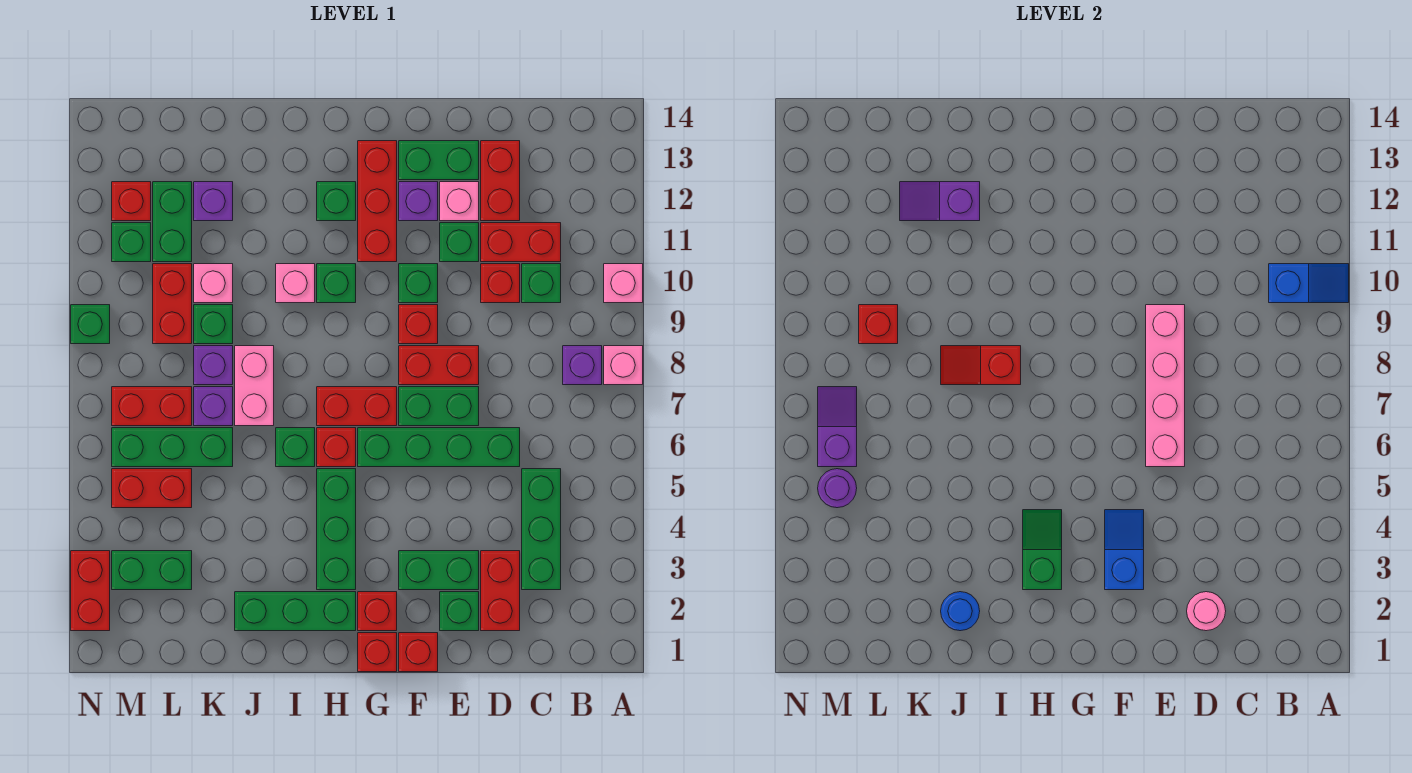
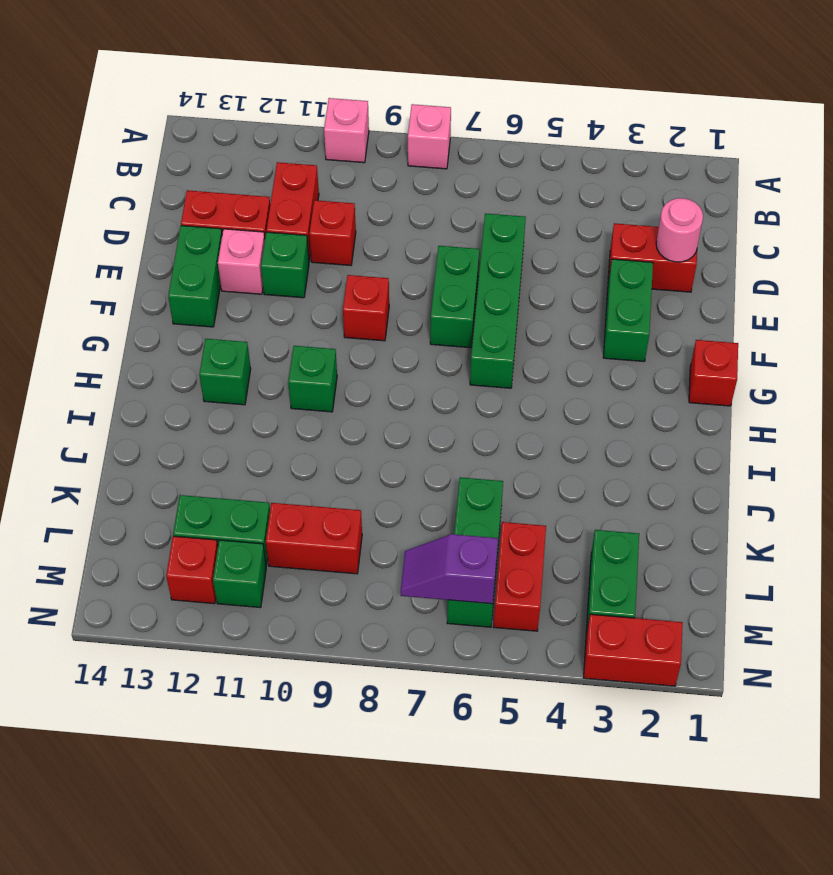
none -> purple 1x1 brick [563,346,602,385]
none -> green 1x3 brick [522,469,561,590]
none -> green 1x1 brick [522,264,561,303]
none -> green 1x1 brick [440,592,479,631]

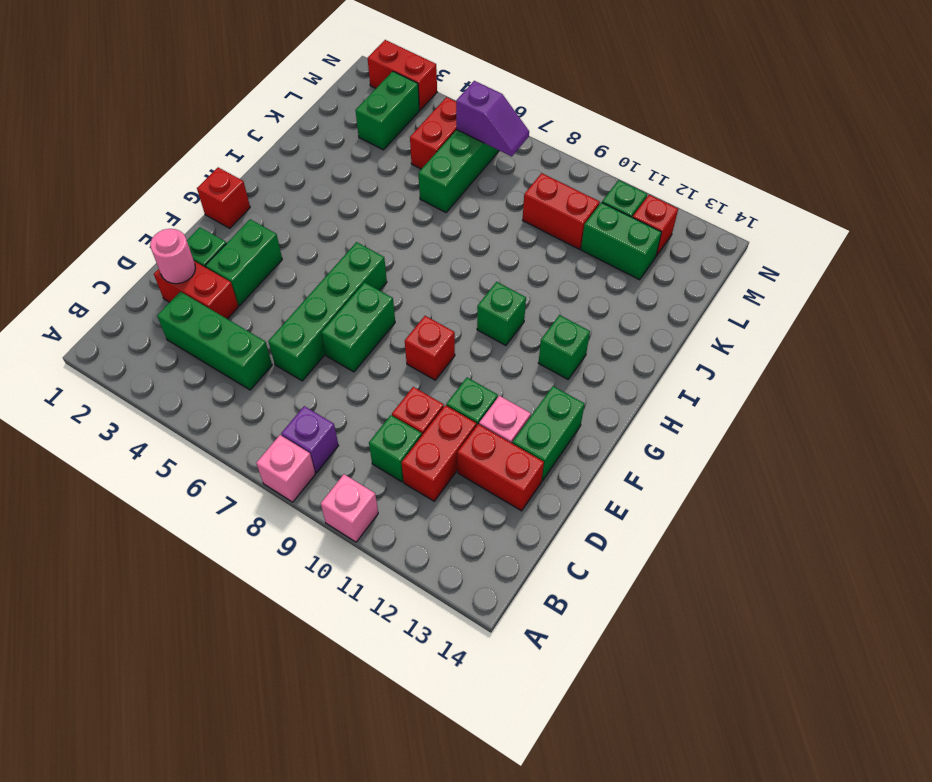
none -> red 1x2 brick [399,346,479,385]
none -> red 1x1 brick [399,633,438,672]
none -> green 1x1 brick [399,264,438,303]
none -> purple 1x1 brick [399,182,438,221]

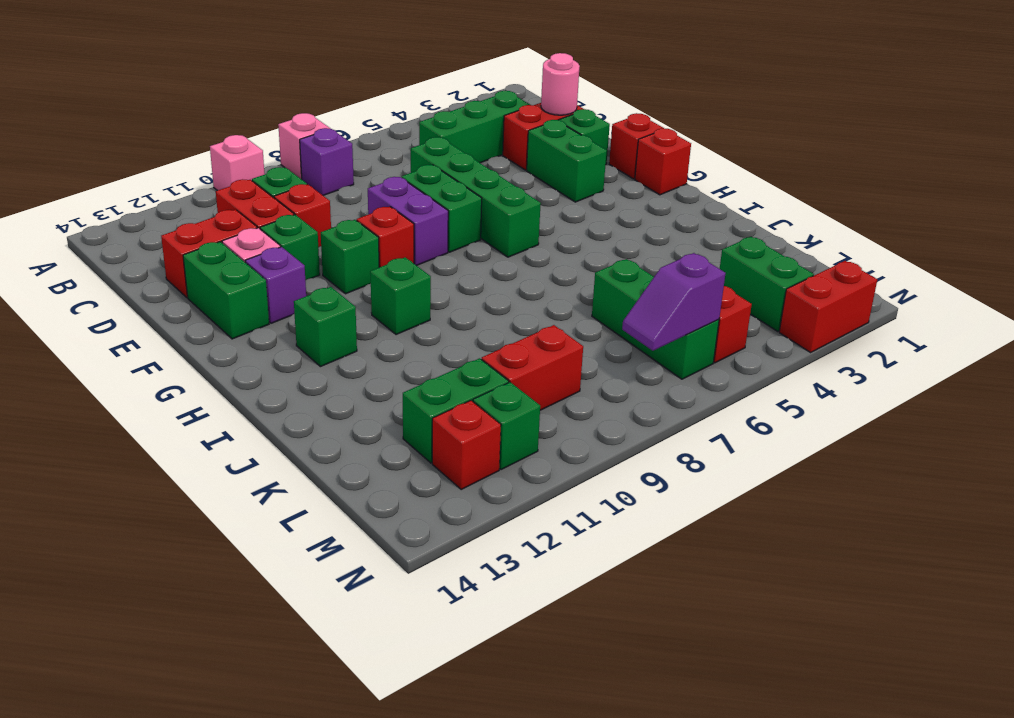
purple 1x2 brick [368,177,448,266] -> red 1x2 brick [399,346,479,385]
none -> red 1x1 brick [358,592,397,631]
none -> red 1x2 brick [317,387,397,426]
none -> red 1x3 brick [358,141,397,262]
none -> green 1x3 brick [235,592,356,631]

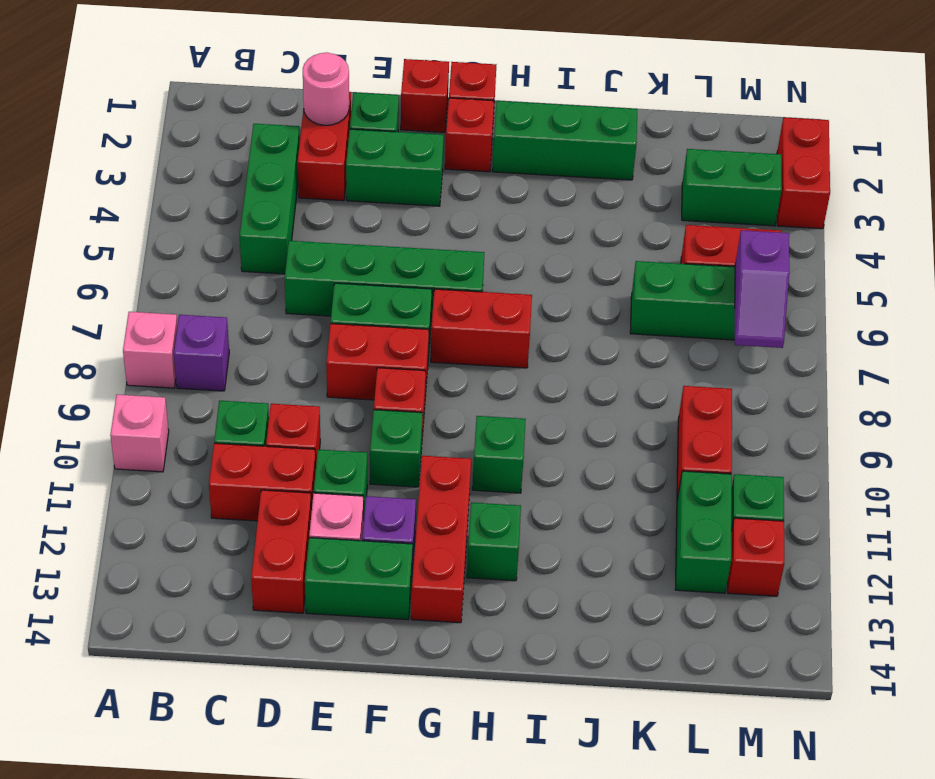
none -> green 1x3 brick [317,469,356,590]
none -> red 1x1 brick [317,428,356,467]
none -> green 1x1 brick [276,428,315,467]
none -> pink 1x1 brick [276,264,315,303]

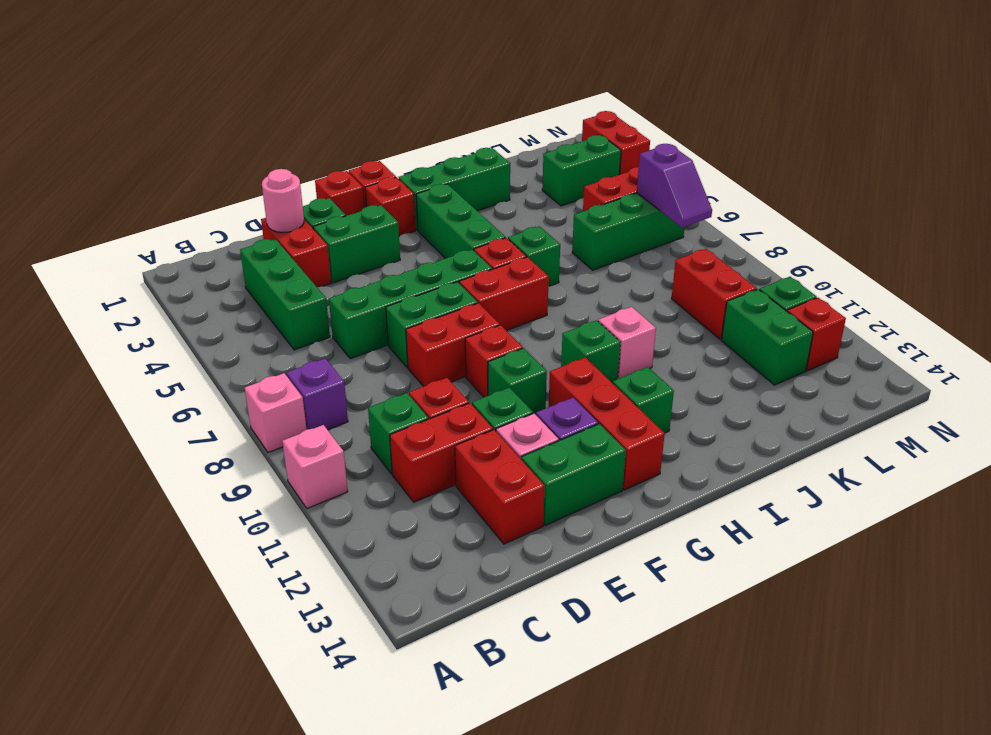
none -> pink 1x2 brick [235,346,274,426]
none -> purple 1x1 brick [194,387,233,426]
none -> purple 1x1 brick [194,346,233,385]
none -> green 1x1 brick [194,305,233,344]

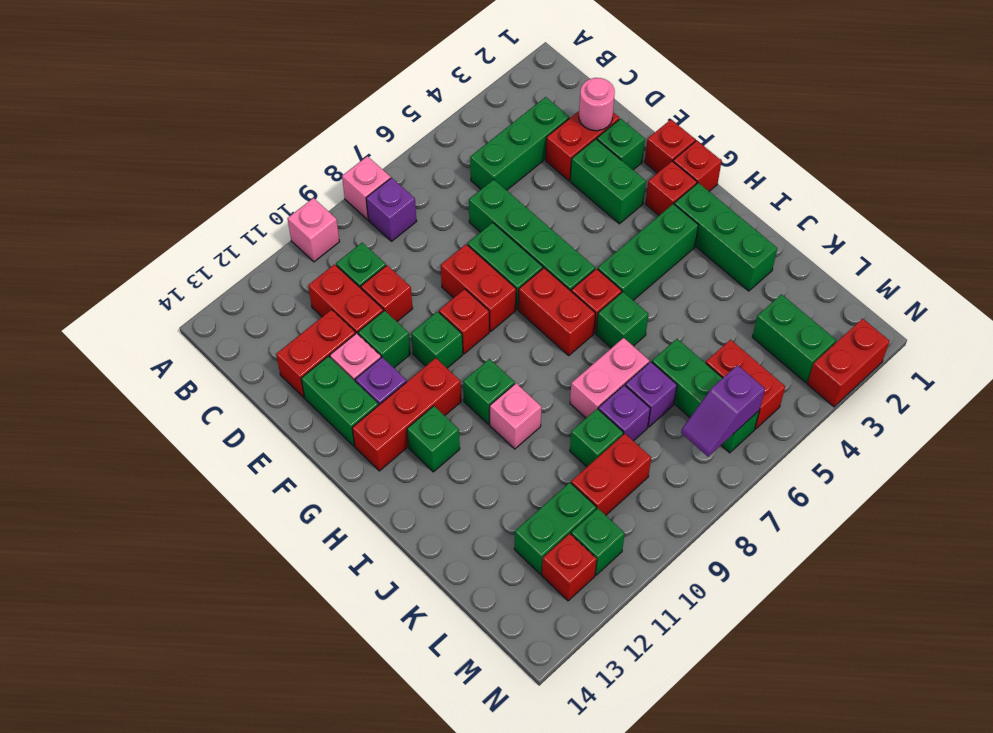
none -> pink 1x1 brick [194,264,233,303]
none -> purple 1x1 brick [194,182,233,221]
none -> red 1x2 brick [112,387,192,426]
none -> green 1x1 brick [71,305,110,344]

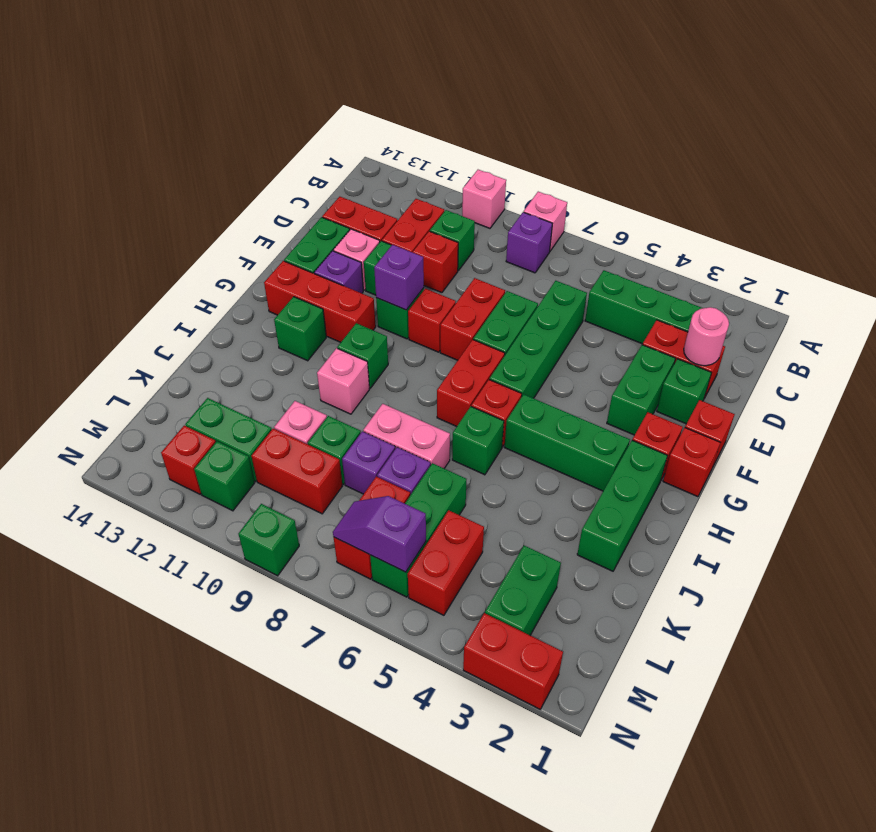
purple 1x1 brick [374,245,424,310] -> purple 1x1 brick moved to [194,182,233,221]
none -> blue 1x2 slope [1269,264,1349,303]
none -> pink 1x4 brick [1146,305,1185,467]
none -> blue 1x2 slope [1105,510,1144,590]
none -> green 1x2 slope [1023,510,1062,590]

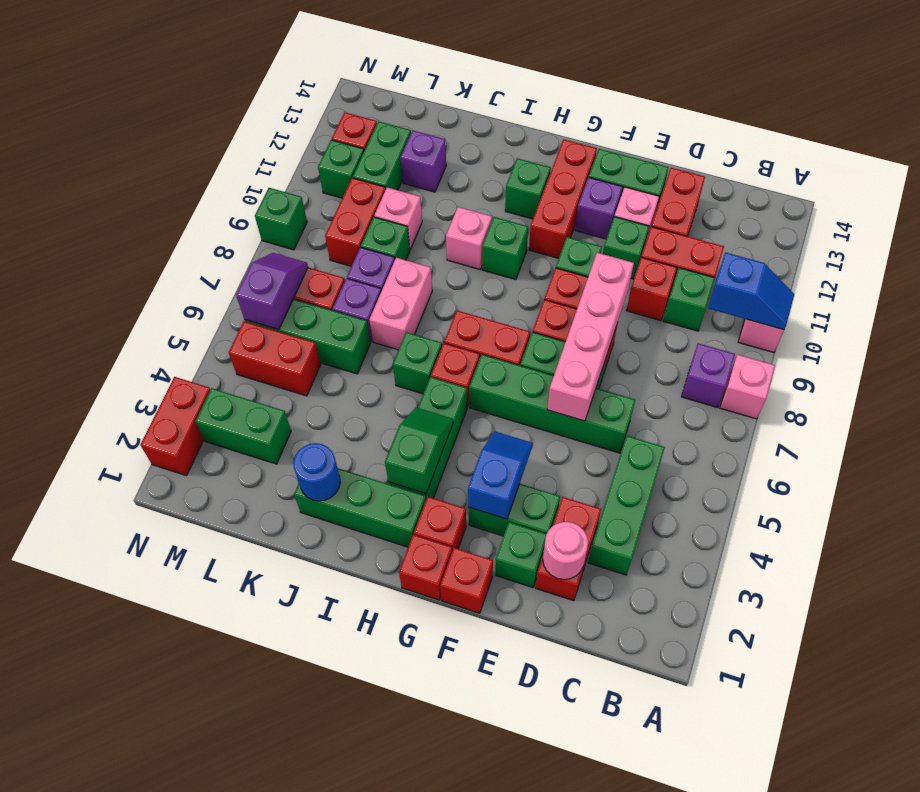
none -> red 1x2 slope [941,346,1021,385]
none -> purple 1x2 slope [900,182,980,221]
none -> red 1x1 brick [859,305,898,344]
none -> purple 1x1 round brick [818,469,857,508]

